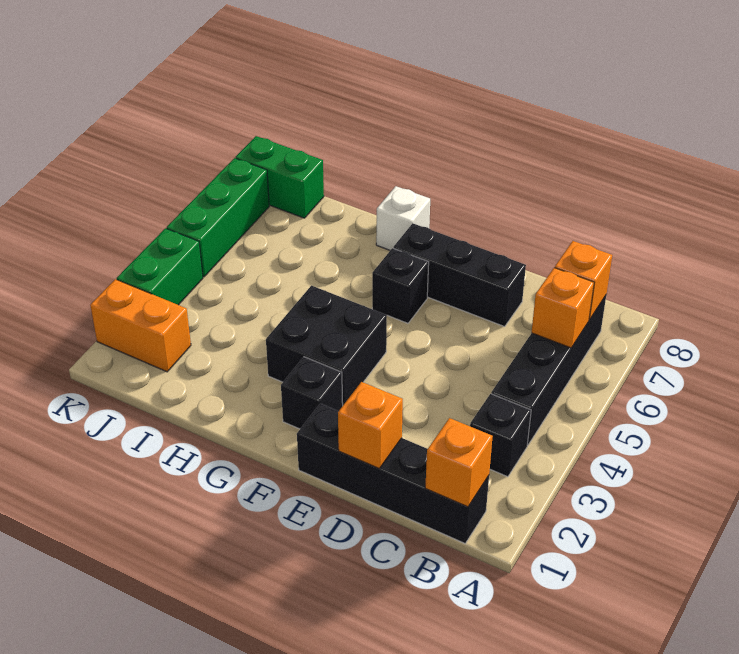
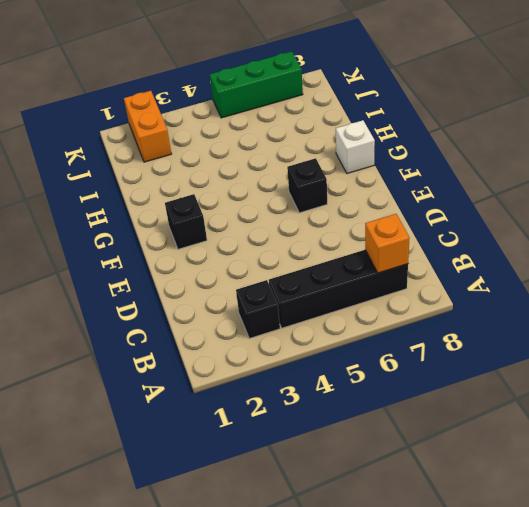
none -> black 1x4 brick [297,404,489,543]
none -> black 1x3 brick [393,223,526,327]
none -> black 2x2 brick [266,286,387,405]

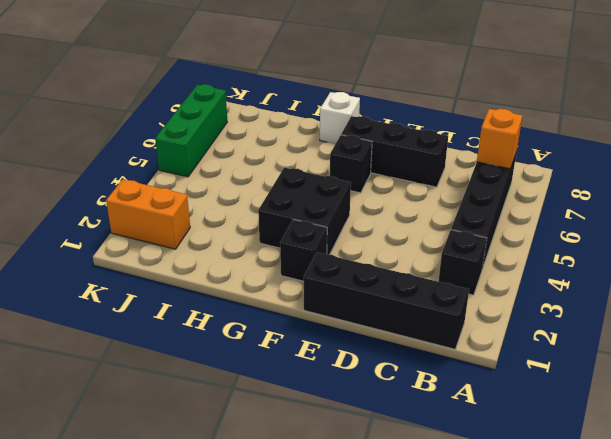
none -> green 1x2 brick [236,136,324,218]
none -> green 1x2 brick [117,228,203,305]
none -> orange 1x1 brick [425,418,493,507]

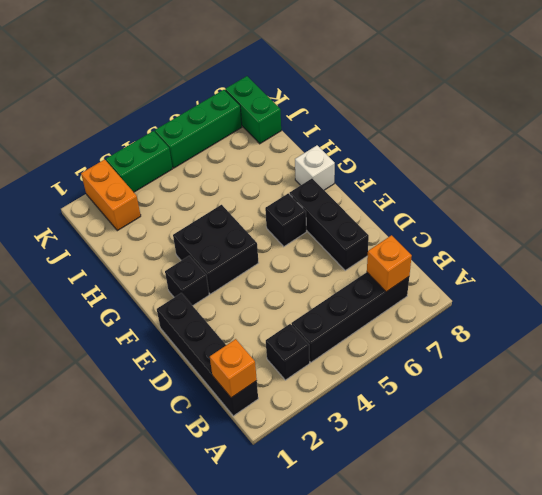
none -> orange 1x1 brick [532,268,594,348]
none -> orange 1x1 brick [338,382,403,468]

